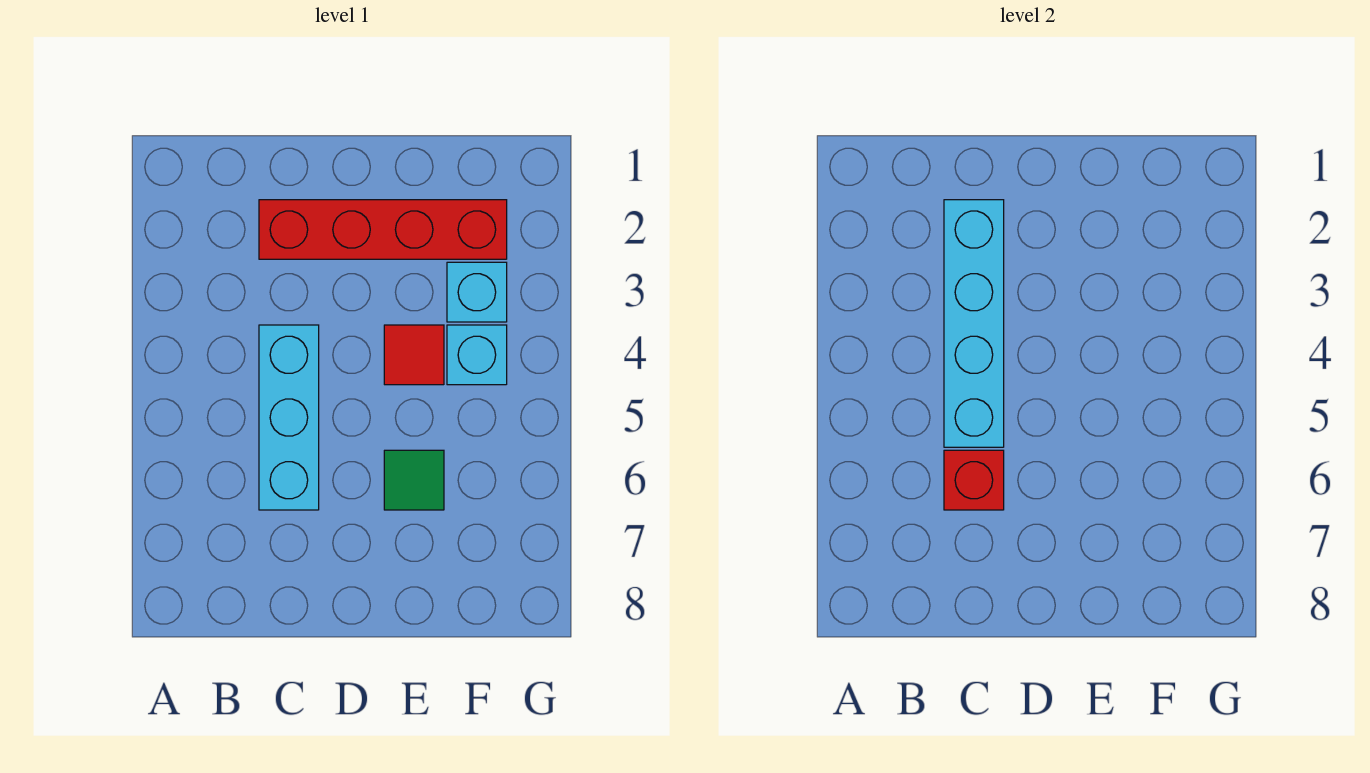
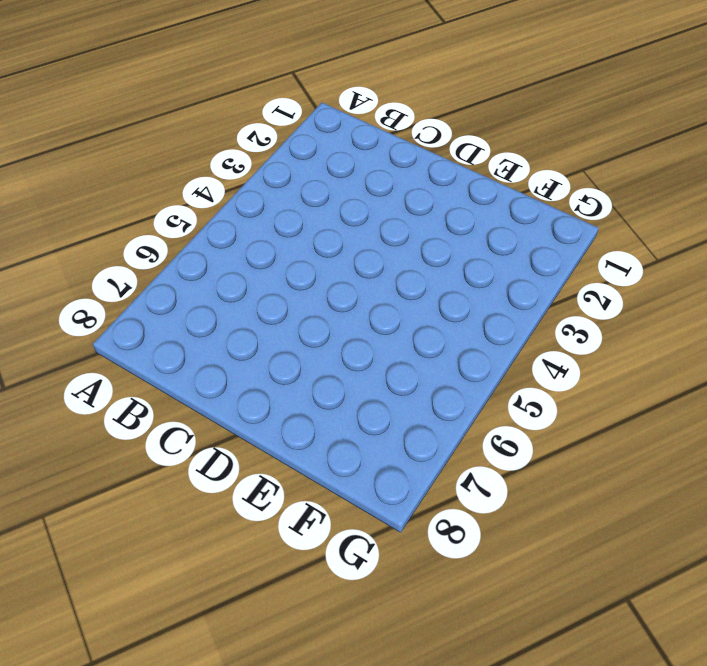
none -> red 1x4 brick [259,200,507,259]
none -> cyan 1x3 brick [259,325,319,510]

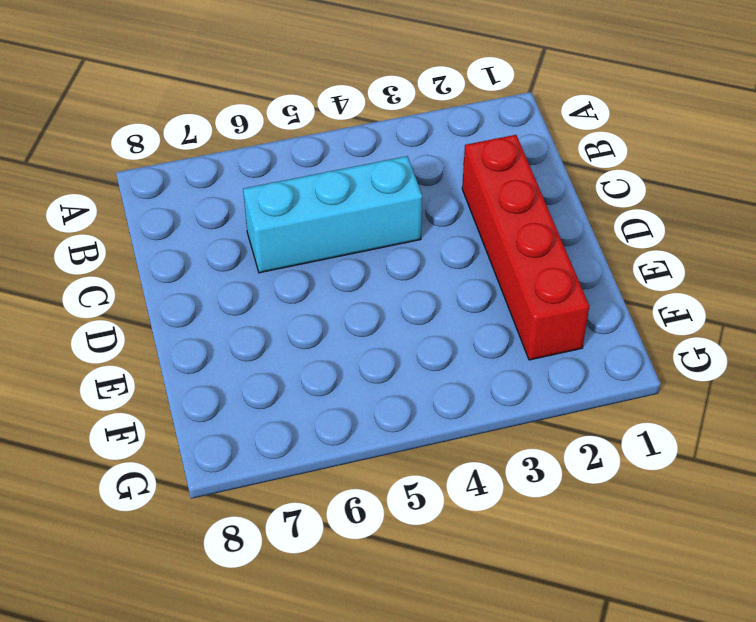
none -> red 1x1 tile [384,325,444,385]
none -> green 1x1 tile [384,450,444,510]

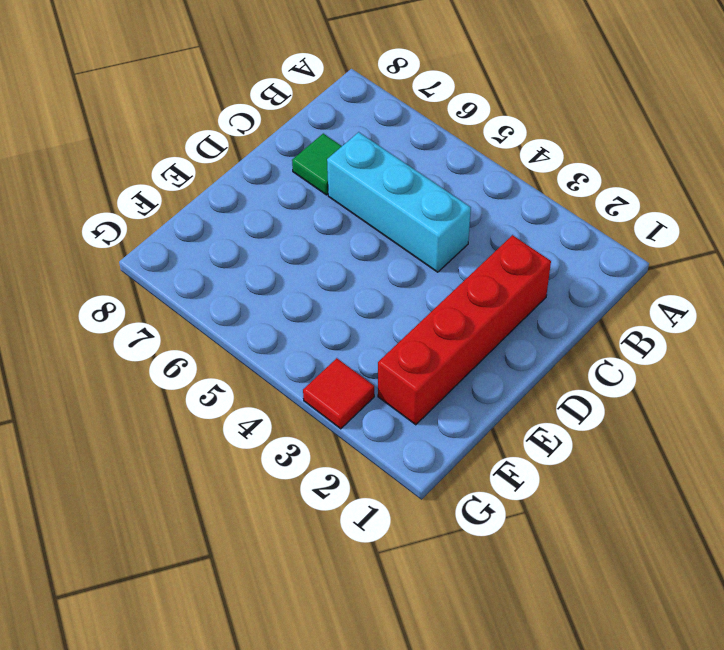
green 1x1 tile [292,134,342,195] -> green 1x1 tile moved to [384,450,444,510]
red 1x1 tile [303,358,374,429] -> red 1x1 tile moved to [384,325,444,385]
none -> cyan 1x1 brick [447,262,507,322]
none -> cyan 1x1 brick [447,325,507,385]

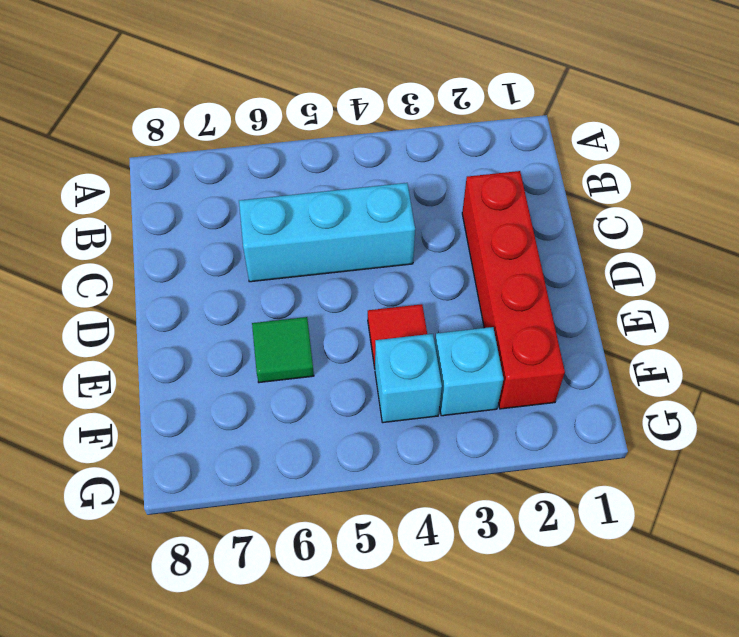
none -> cyan 1x4 brick [944,200,1004,447]
none -> red 1x1 brick [944,450,1004,510]

